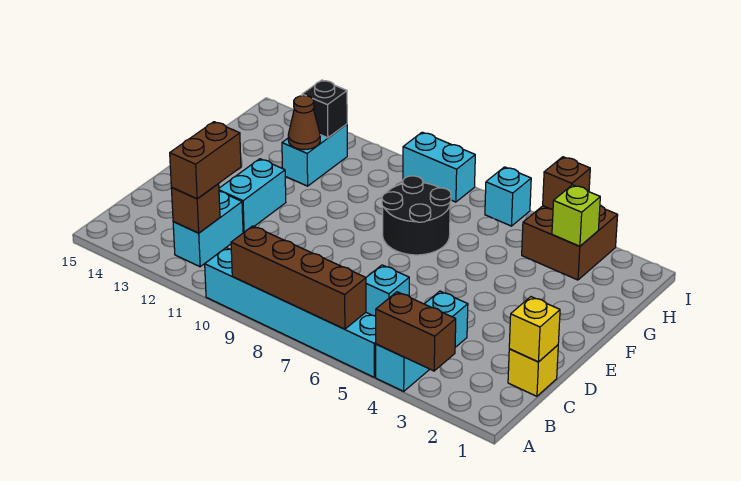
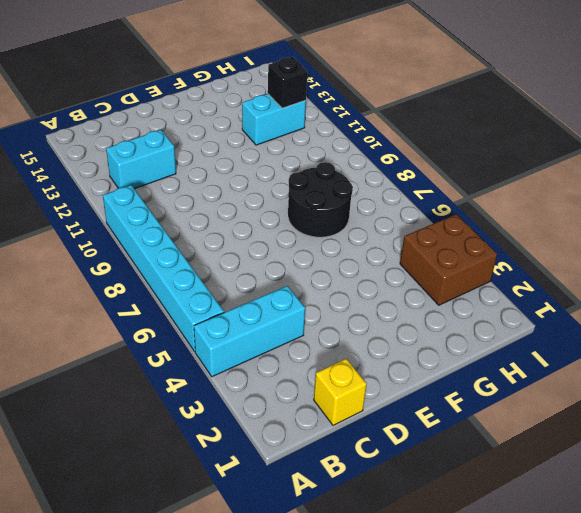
none -> cyan 1x1 brick [366,265,409,316]
none -> cyan 1x2 brick [219,159,286,233]
none -> cyan 1x1 brick [485,167,531,226]

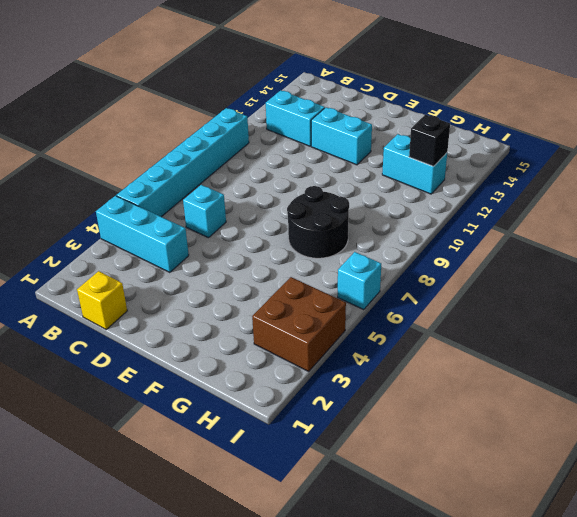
none -> cyan 1x2 brick [403,132,475,202]
none -> brown 1x2 brick [376,292,456,371]
none -> brown 1x4 brick [231,226,366,329]

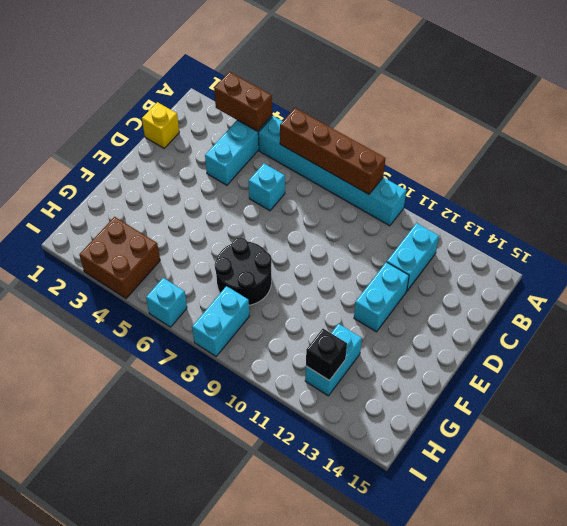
cyan 1x2 brick [192,286,249,356] -> cyan 1x2 brick turned to [403,132,475,202]
none -> brown 1x1 brick [171,184,220,233]
none -> yellow 1x1 brick [509,297,560,362]
none -> brown 1x1 cone [288,96,320,150]

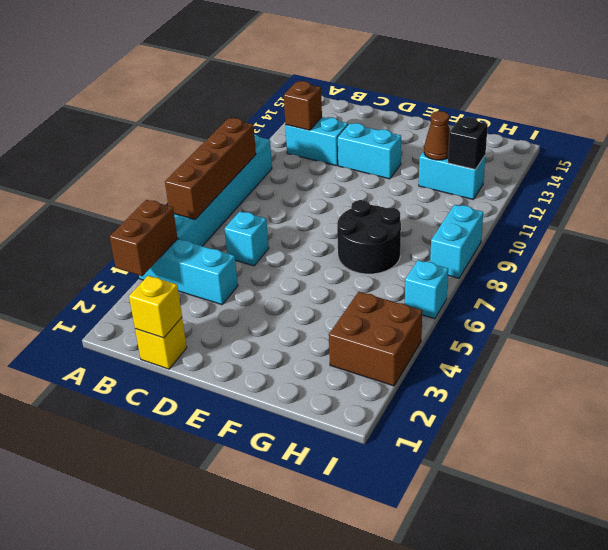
none -> lime 1x1 brick [552,185,600,246]
none -> brown 1x1 brick [543,157,590,210]
none -> brown 1x2 brick [170,122,241,199]

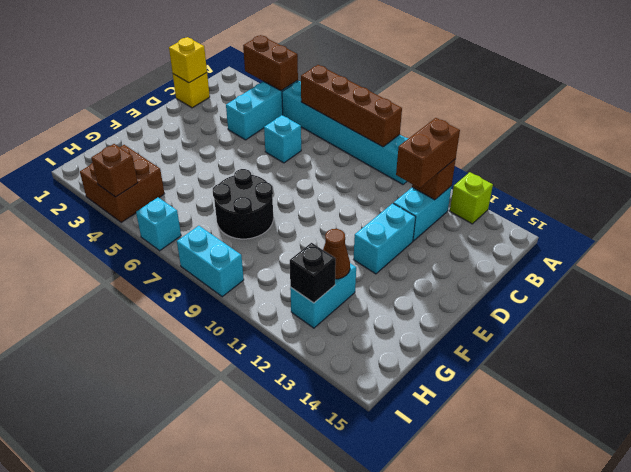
lime 1x1 brick [450,172,493,224] -> lime 1x1 brick moved to [552,185,600,246]

